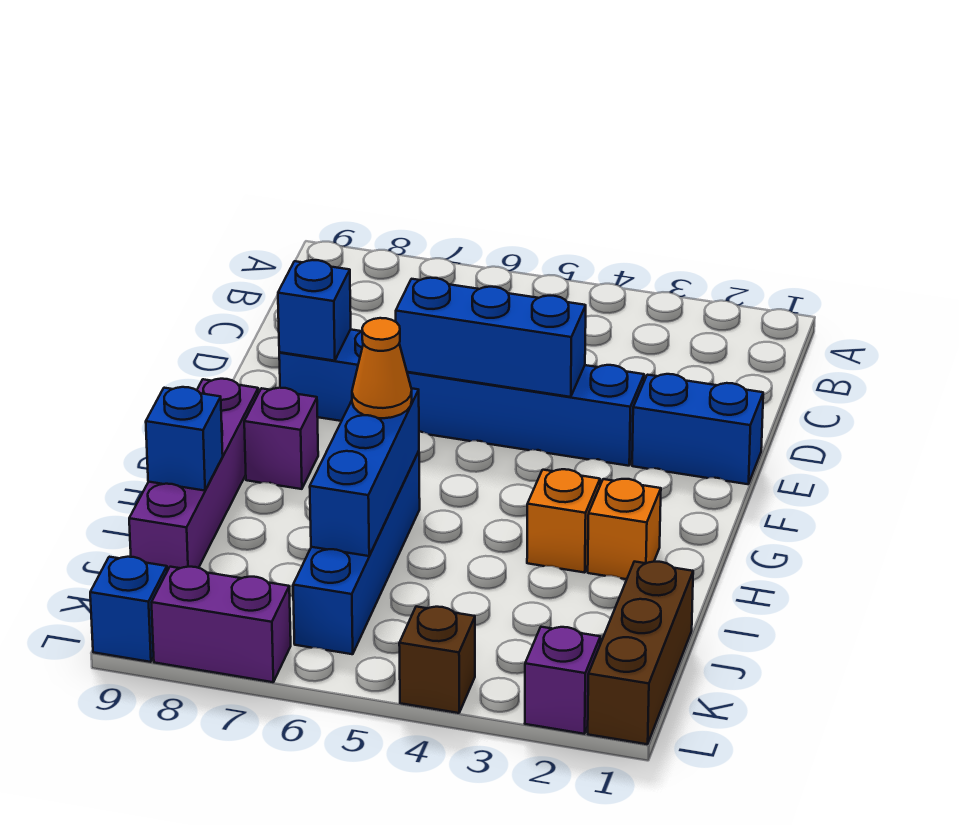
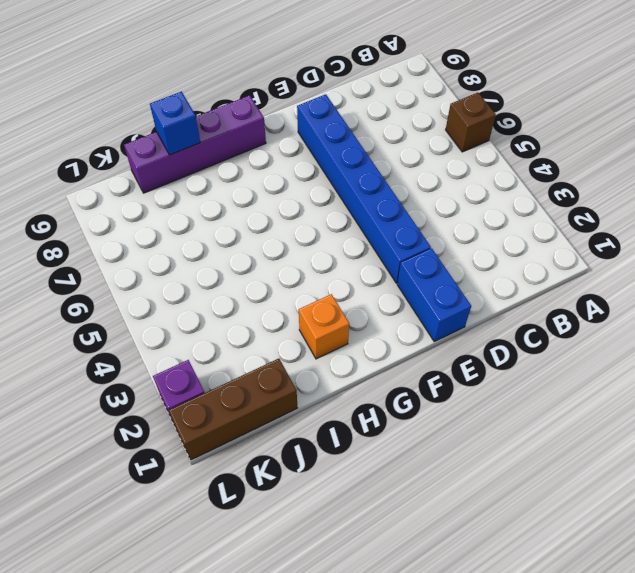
brown 1x1 brick [446,92,496,152] -> brown 1x1 brick moved to [399,607,475,713]
none -> purple 1x1 brick [244,388,318,489]
none -> orange 1x1 brick [527,469,600,573]
none -> blue 1x4 brick [293,451,420,654]

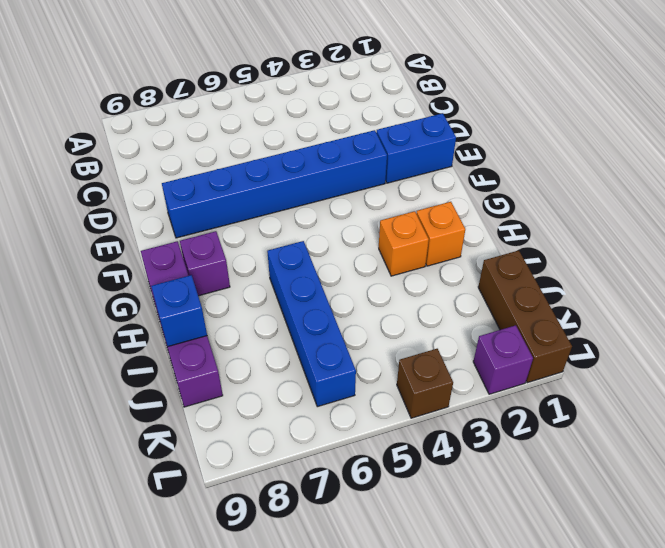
none -> purple 1x2 brick [152,567,291,682]
none -> blue 1x1 brick [90,557,167,662]
none -> blue 1x3 brick [396,278,586,397]

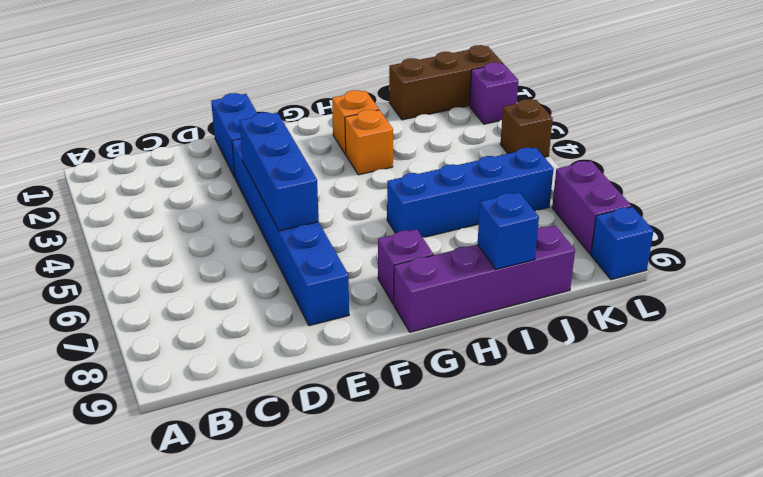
none -> blue 1x1 brick [278,260,351,361]
none -> blue 1x3 brick [310,388,419,556]
none -> orange 1x1 cone [352,318,412,418]

